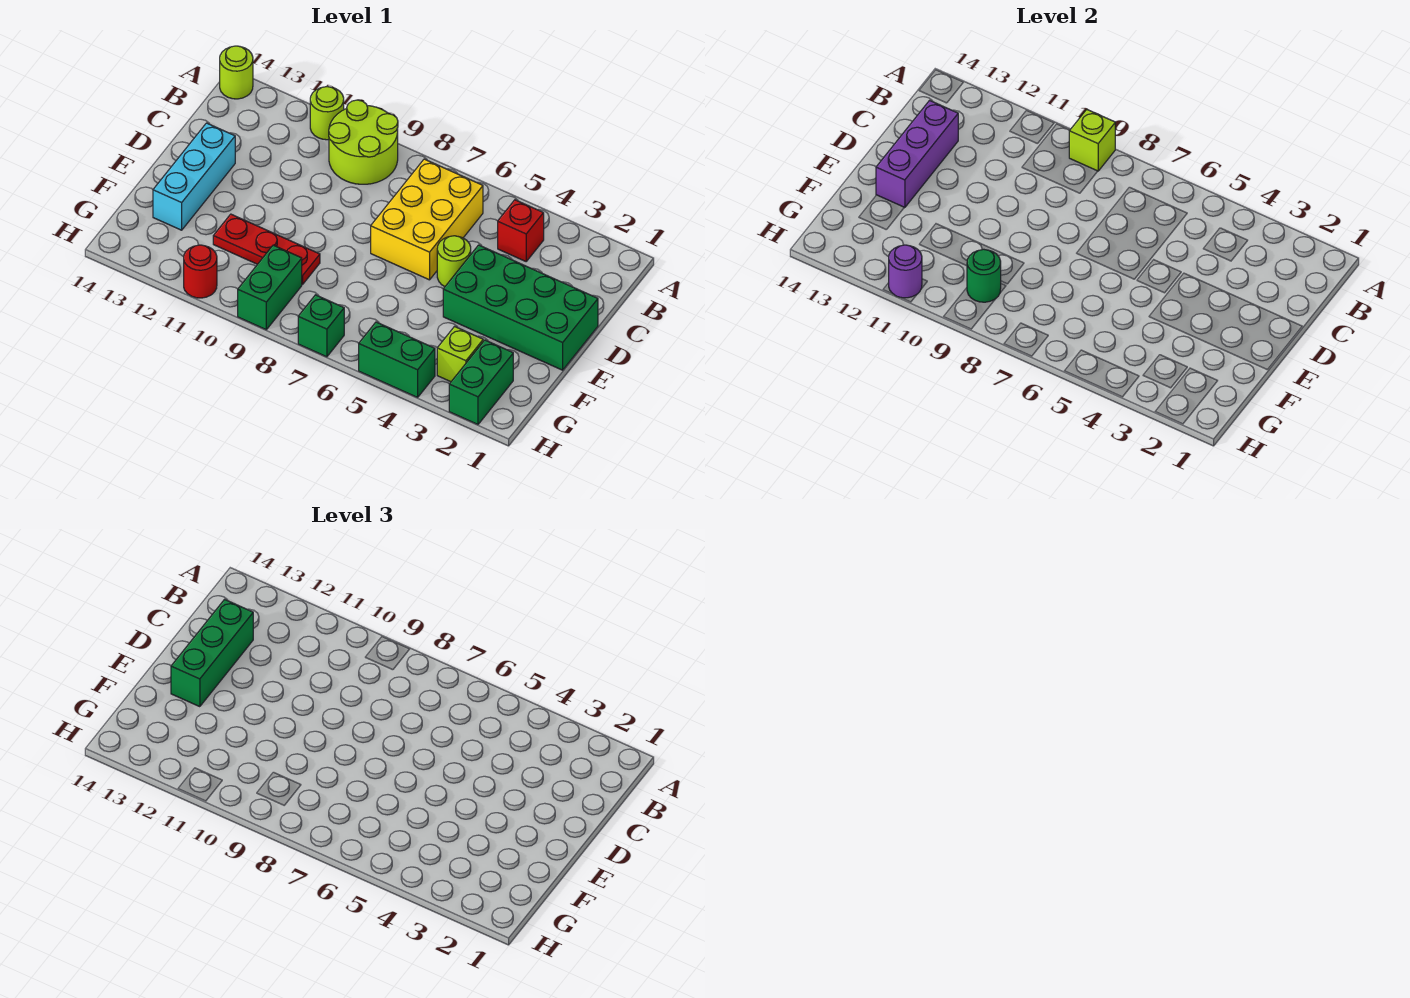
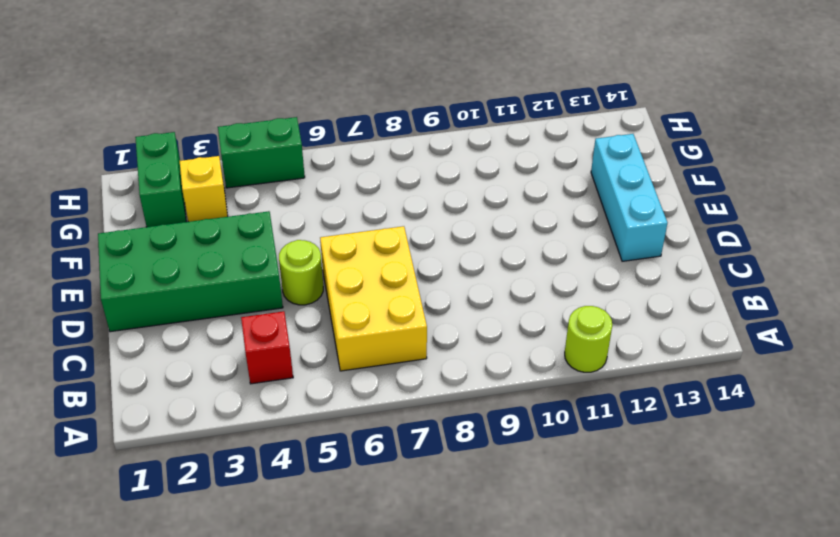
yellow 1x1 brick [180,156,228,222] -> lime 1x1 brick [437,327,483,382]
none -> lime 2x2 round brick [329,100,398,184]
none -> lime 1x1 round brick [220,46,253,99]
none -> red 1x3 plate [213,214,320,284]

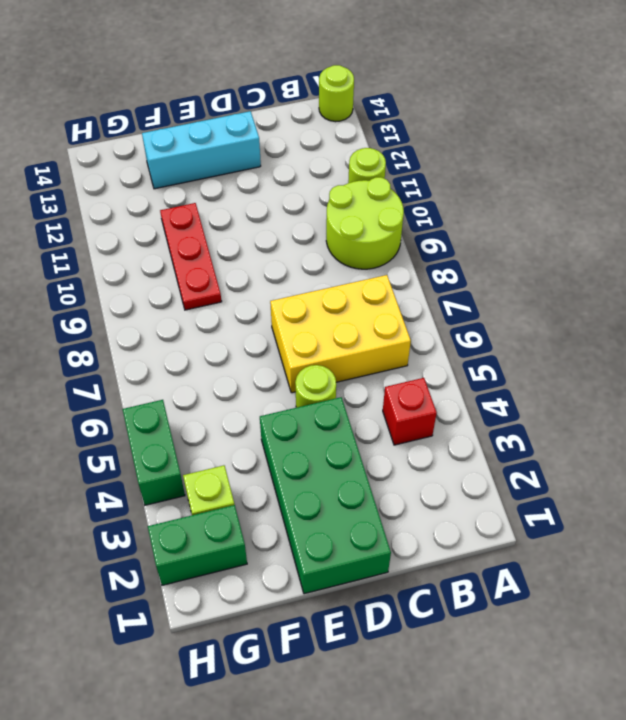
none -> green 1x2 brick [238,245,302,330]
none -> green 1x1 brick [298,295,344,357]
none -> red 1x1 round brick [184,245,217,298]

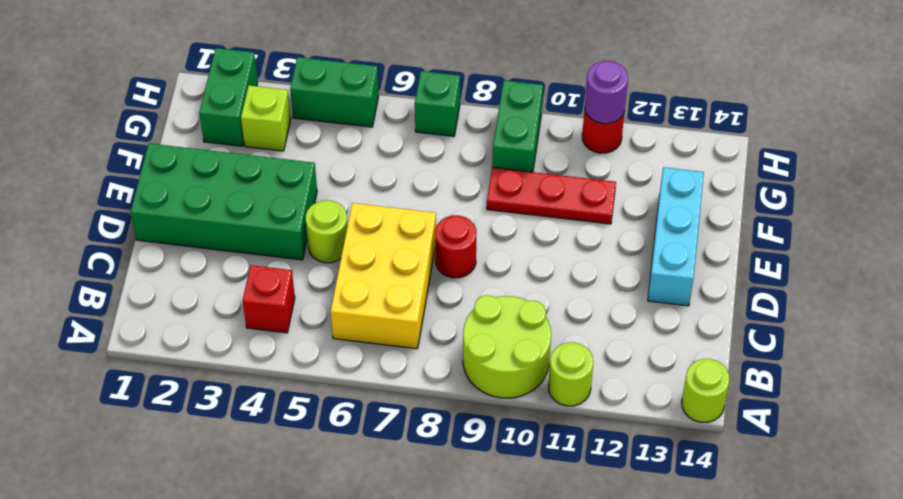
red 1x1 round brick [435,215,476,278] -> none
none -> lime 1x1 brick [1069,110,1115,171]
none -> purple 1x3 brick [876,100,958,208]
none -> green 1x1 round brick [967,249,1001,302]

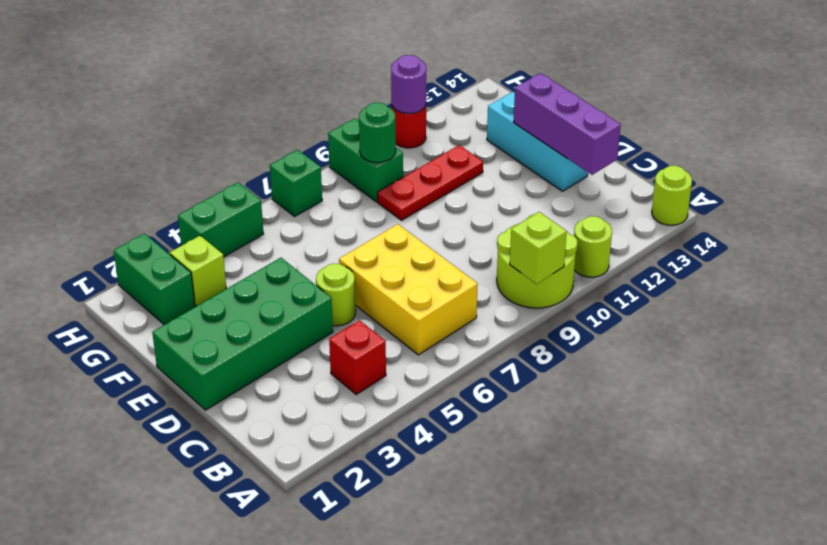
none -> green 1x3 brick [171,599,253,707]

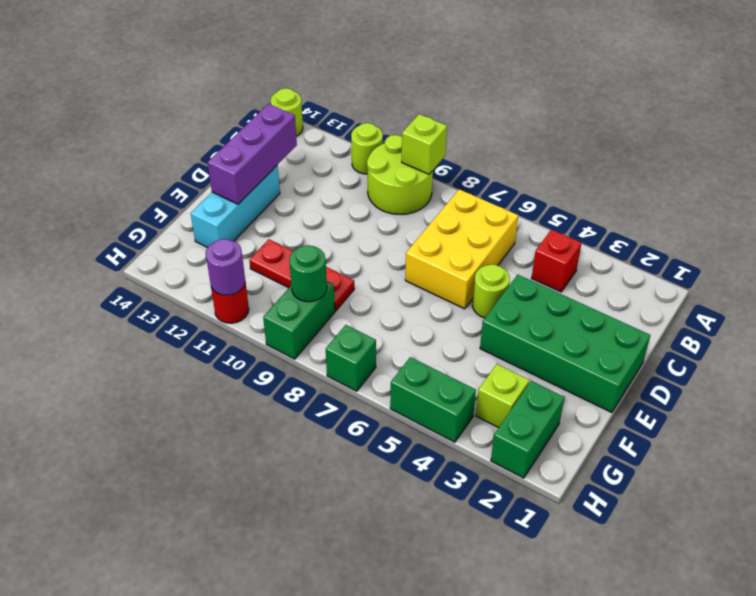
none -> green 1x3 brick [171,599,253,707]

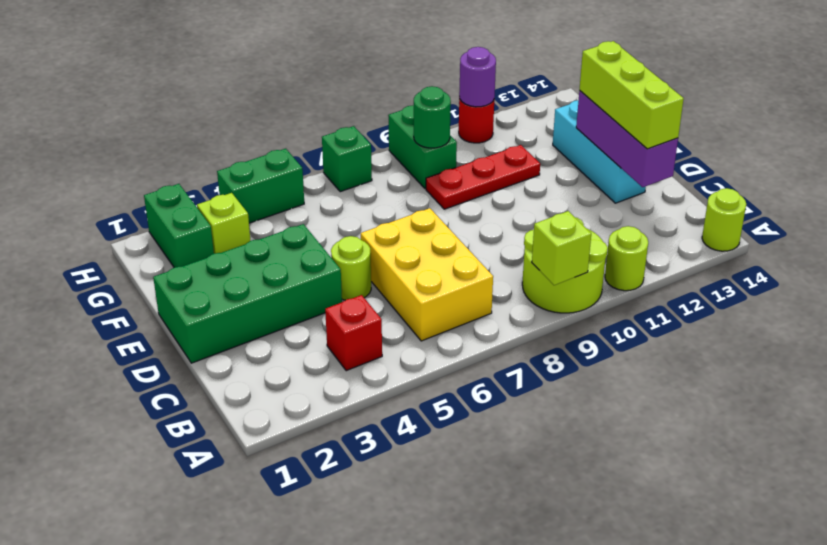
lime 1x3 brick [579,41,684,149] -> green 1x3 brick [171,599,253,707]

